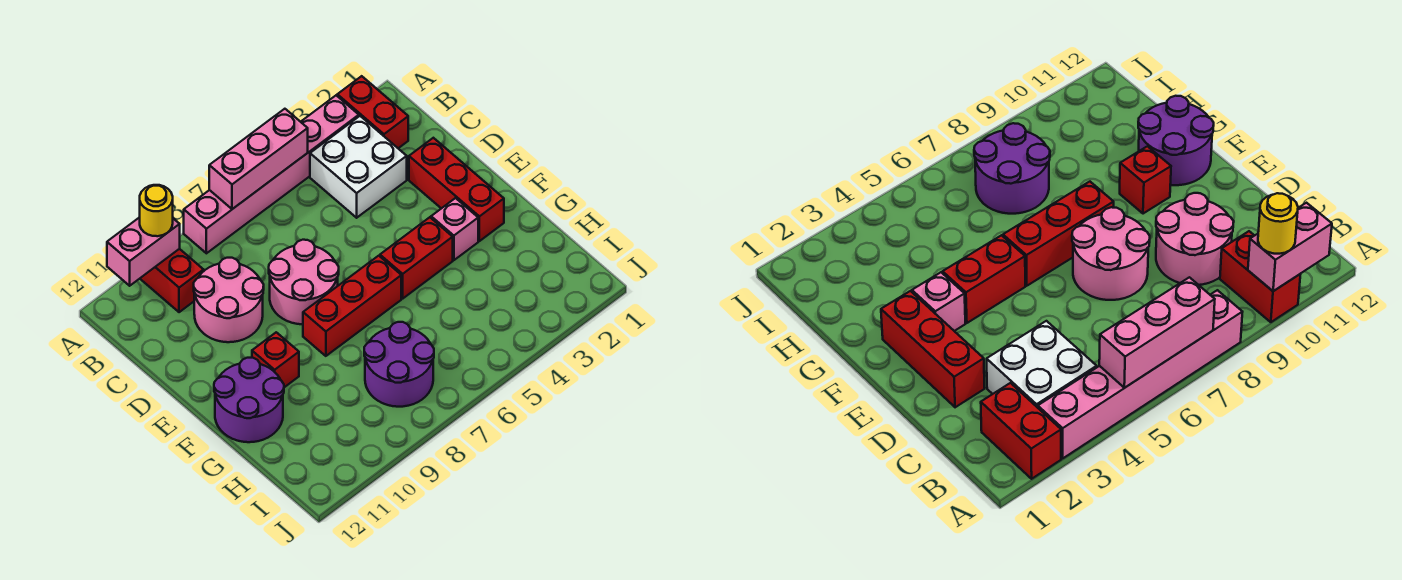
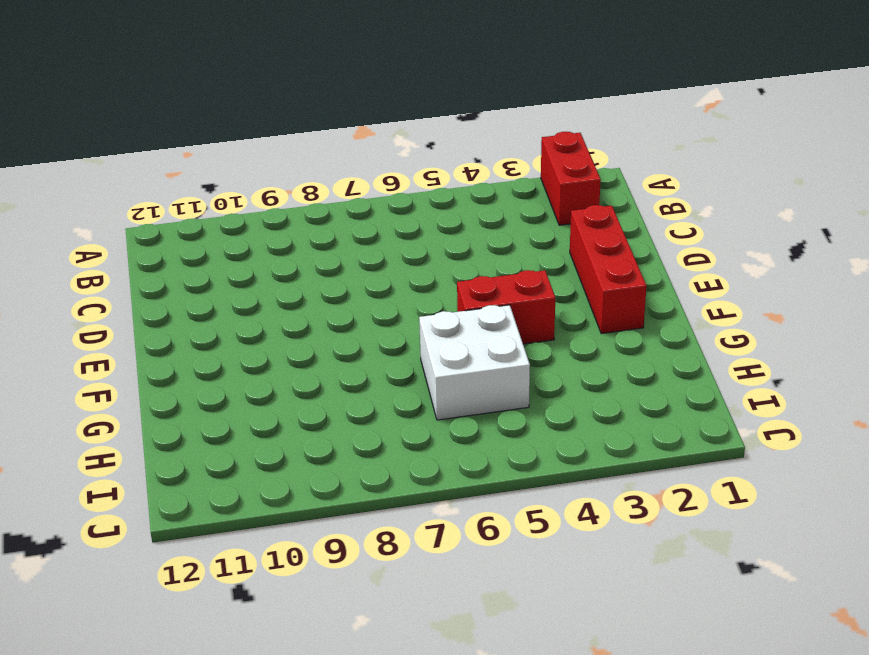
white 2x2 brick [419,305,530,420] -> white 2x2 brick moved to [310,116,407,218]
none -> pink 1x6 brick [184,95,359,253]
none -> red 1x2 brick [140,249,204,312]
none -> pink 2x2 round brick [194,258,264,342]

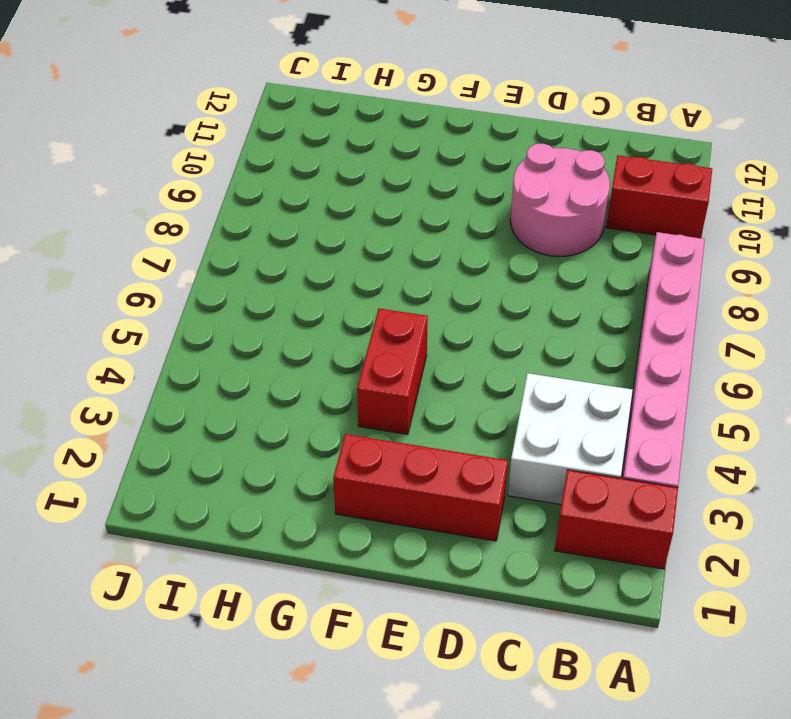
none -> pink 2x2 round brick [269,240,339,324]
none -> pink 1x1 brick [431,198,478,260]
none -> red 1x3 brick [303,256,401,356]

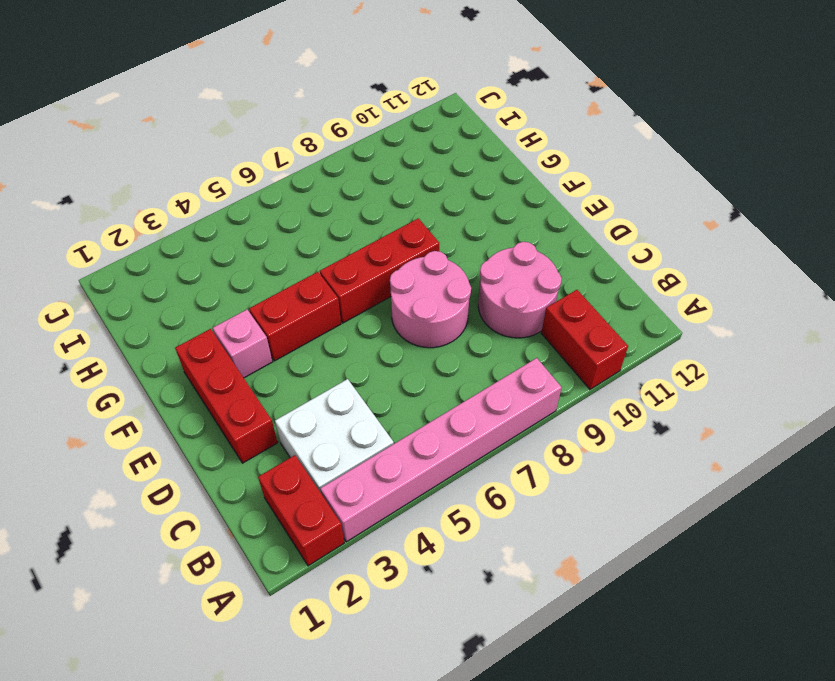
none -> red 1x1 brick [252,332,299,387]
none -> purple 2x2 round brick [214,358,284,442]
none -> purple 2x2 round brick [364,322,434,407]

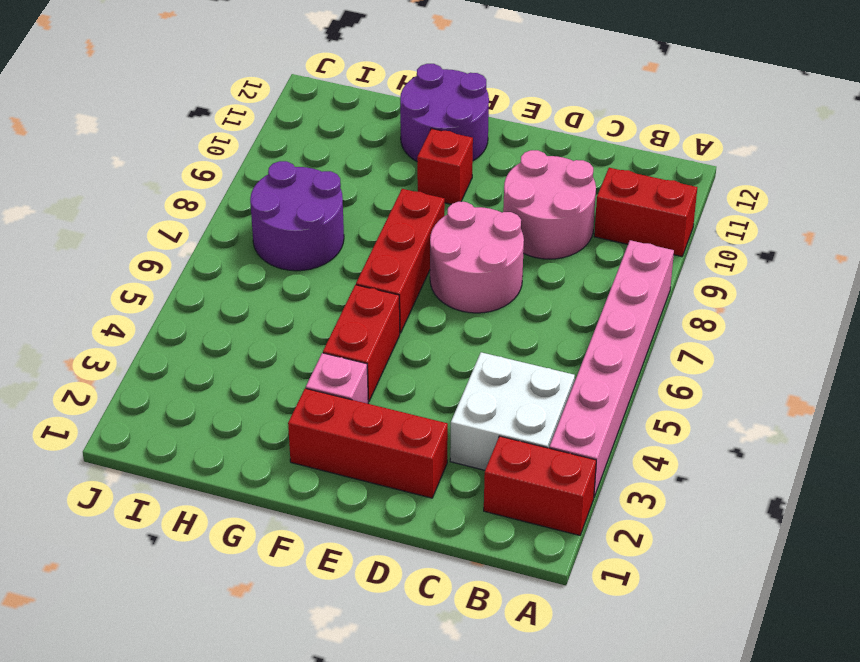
none -> pink 1x3 brick [209,109,308,209]
none -> pink 1x2 brick [107,217,180,286]
none -> yellow 1x1 round brick [140,185,173,236]

